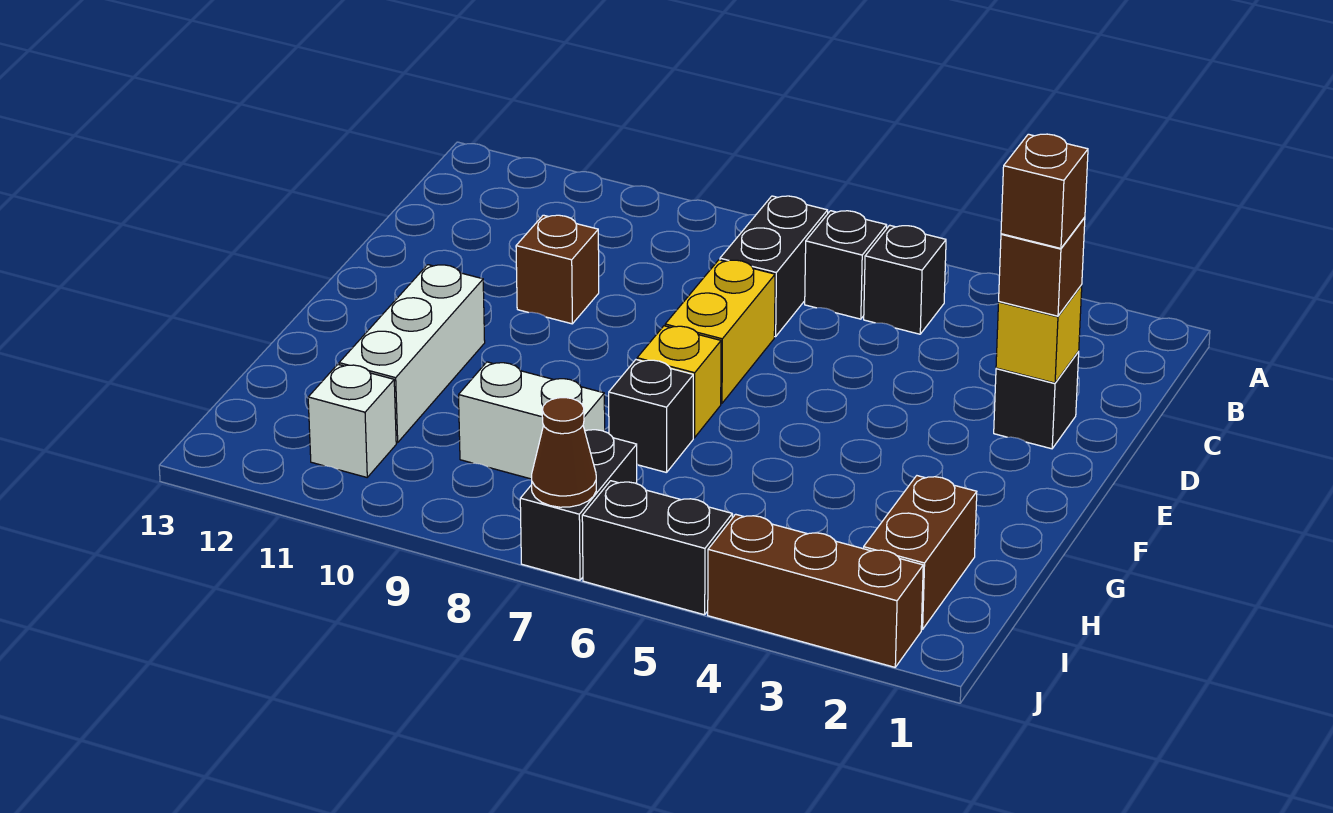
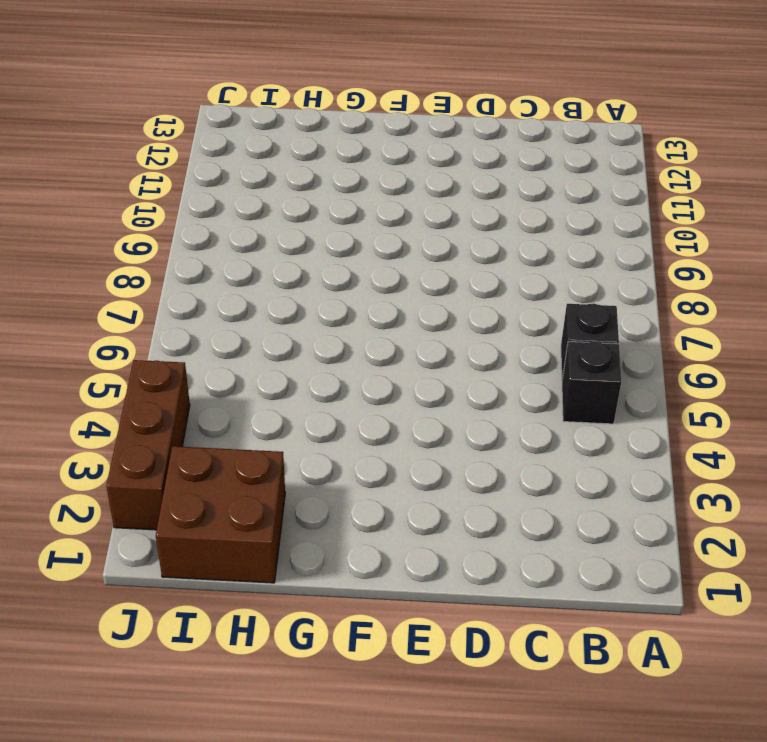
brown 2x2 brick [156,446,285,583] -> brown 1x2 brick [864,476,977,629]
none -> black 1x2 brick [720,196,828,337]
none -> black 1x1 brick [994,352,1079,449]
none -> yellow 1x2 brick [665,260,775,404]

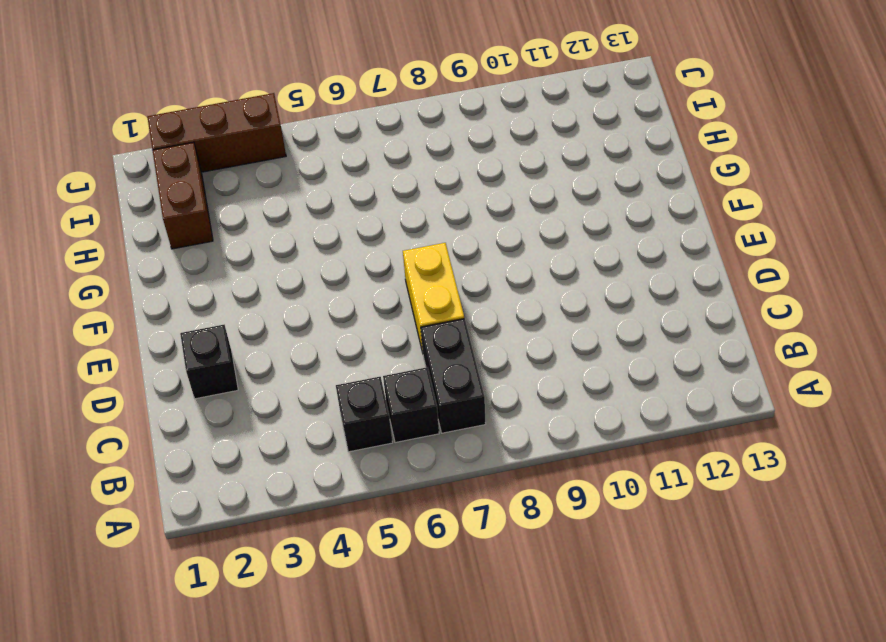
none -> brown 1x1 brick [516,215,599,324]
none -> yellow 1x1 brick [637,326,721,438]
none -> white 1x3 brick [339,265,485,443]

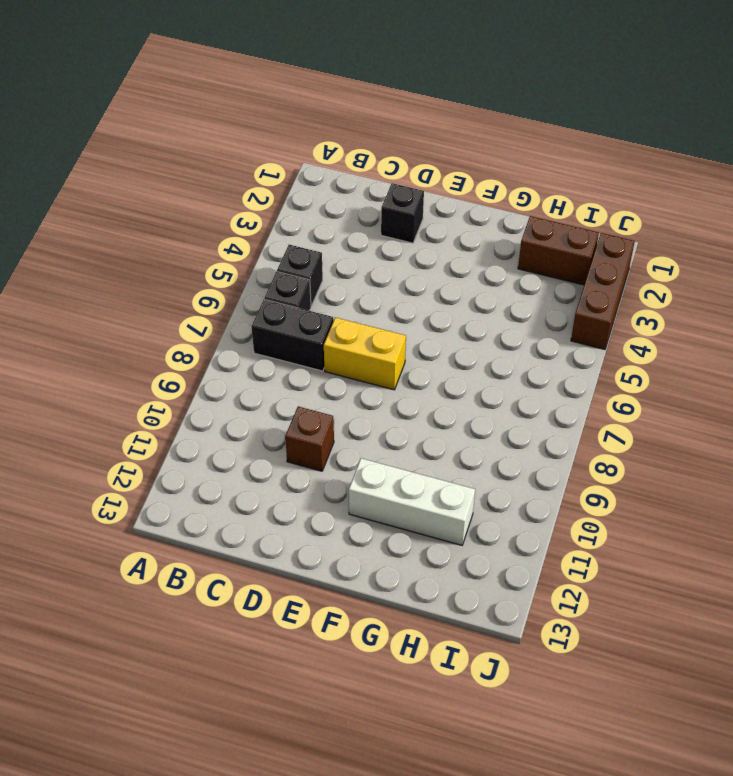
none -> yellow 1x1 brick [637,326,721,438]
none -> black 1x1 brick [609,360,693,473]
none -> white 1x2 brick [459,362,605,479]

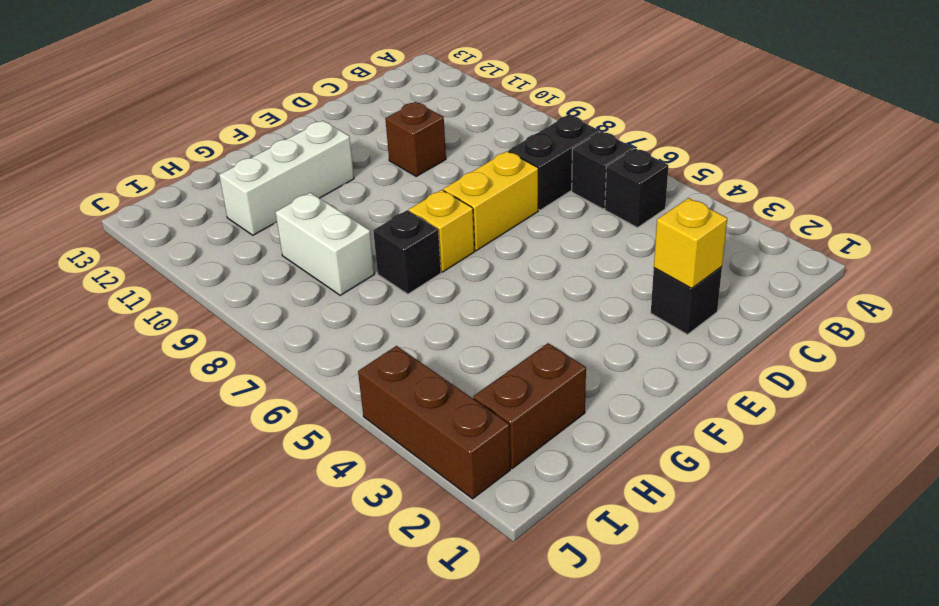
none -> black 1x2 brick [520,430,637,580]
none -> white 1x1 brick [308,365,396,477]
none -> black 1x2 brick [582,481,732,615]

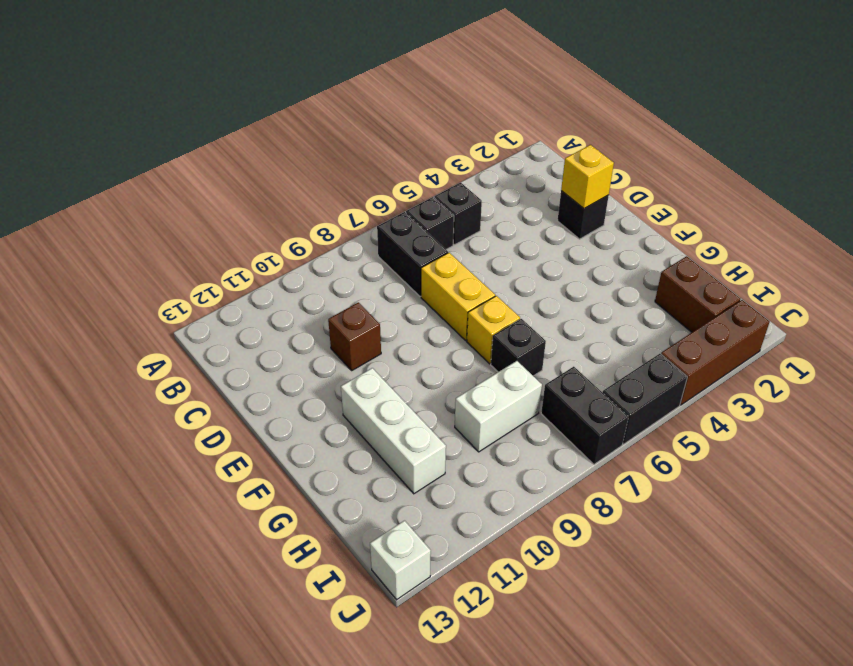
white 1x1 brick [370,521,431,600] -> white 1x1 brick moved to [308,365,396,477]
none -> brown 1x1 cone [532,398,596,507]
none -> brown 1x1 brick [999,217,1085,316]
none -> brown 1x1 brick [1001,134,1088,248]

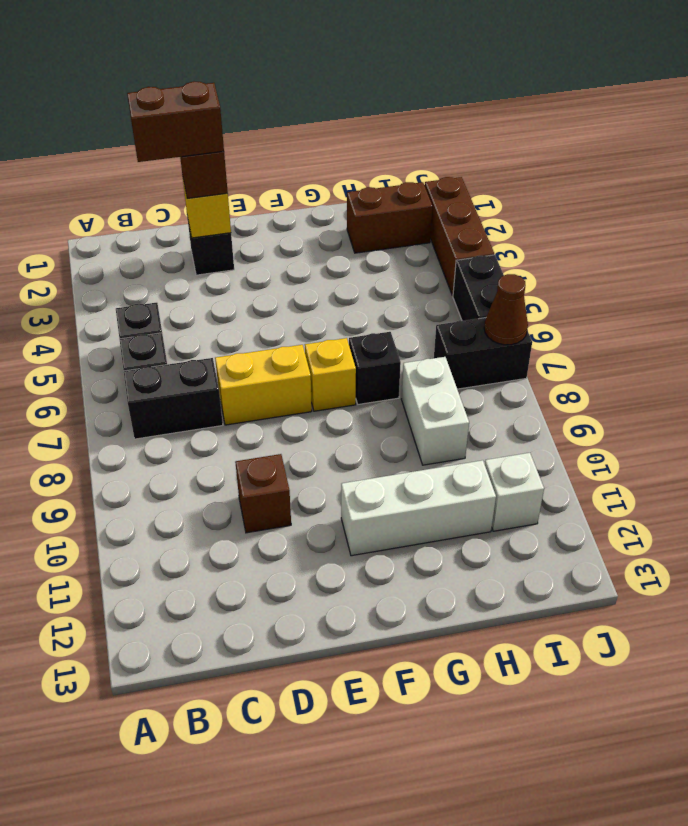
brown 1x2 brick [127,81,224,162] -> brown 1x1 brick [1001,134,1088,248]

